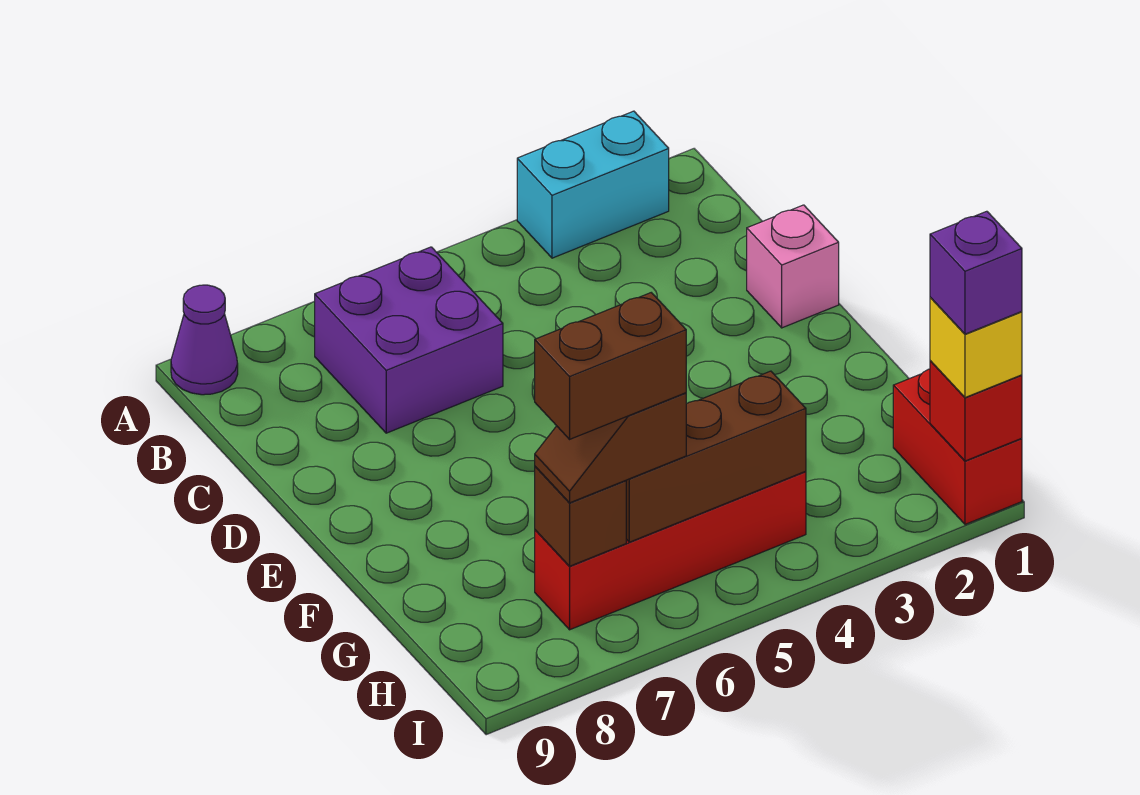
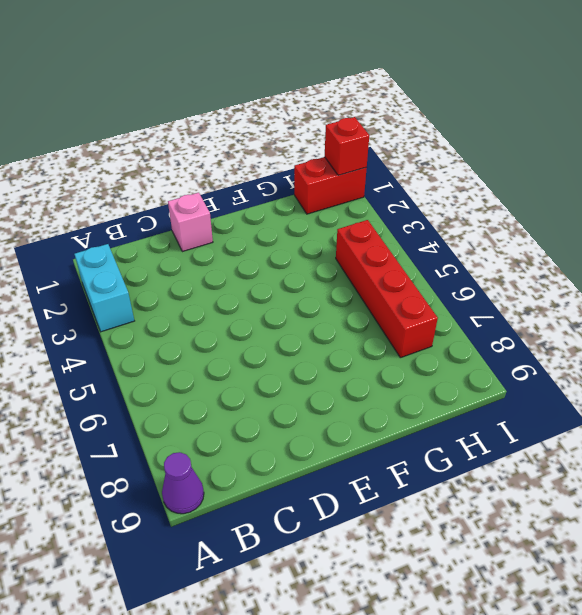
none -> purple 2x2 brick [315,247,503,433]
none -> brown 1x3 brick [626,371,806,542]
none -> brown 1x1 brick [535,467,626,566]

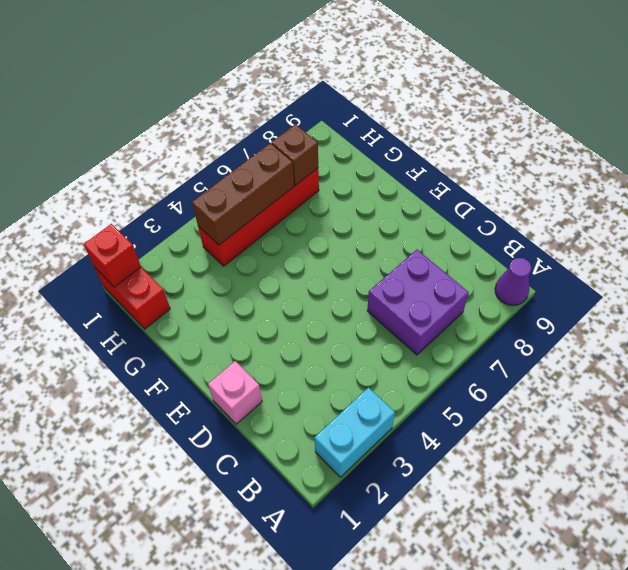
none -> brown 1x2 slope [535,393,686,503]
none -> yellow 1x1 brick [930,297,1022,398]
none -> brown 1x2 brick [535,293,686,439]

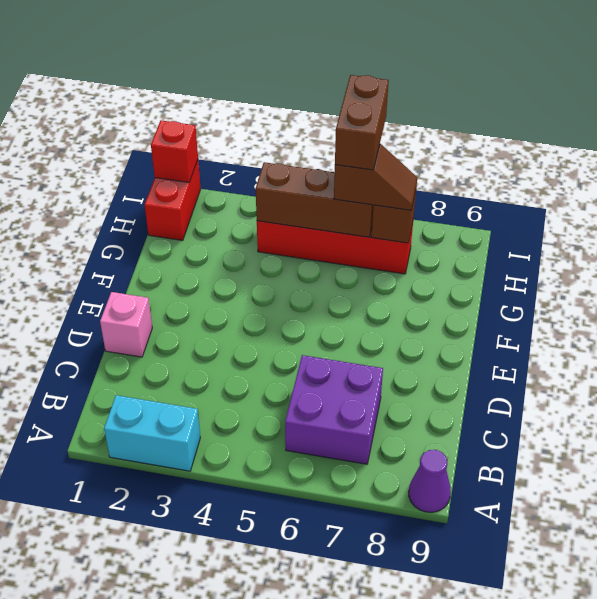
brown 1x2 brick [335,75,389,170] -> brown 1x2 brick turned to [535,293,686,439]
none -> yellow 1x1 brick [930,297,1022,398]
none -> purple 1x1 brick [930,211,1022,334]

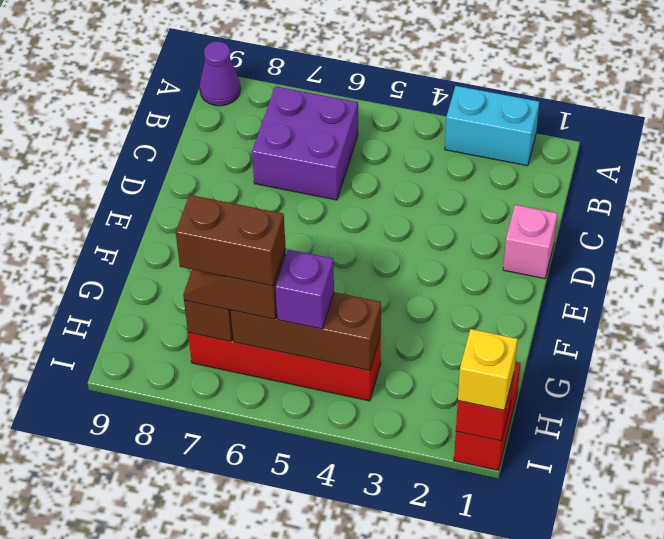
purple 1x1 brick [276,249,334,329] -> purple 1x1 brick moved to [930,211,1022,334]

